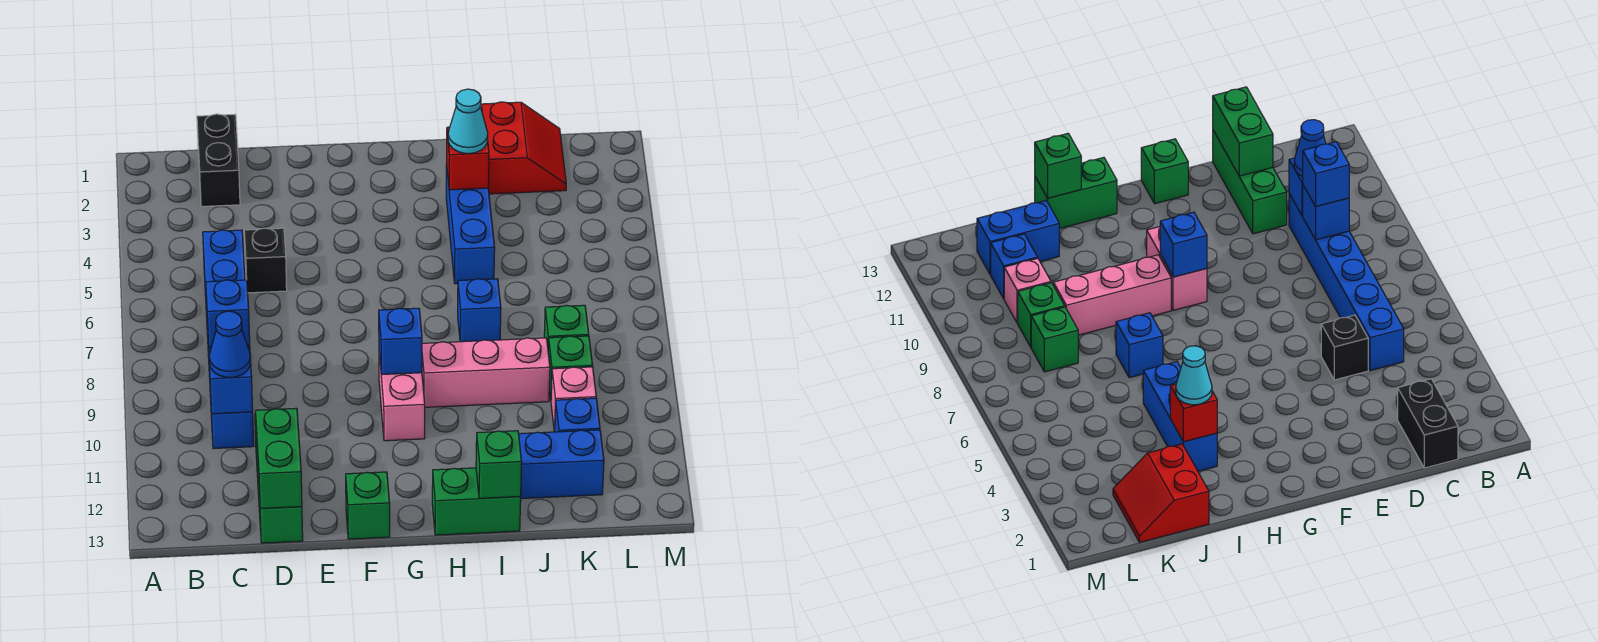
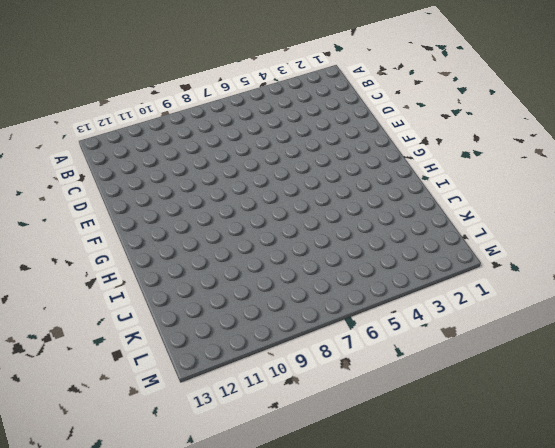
none -> black 1x2 brick [197,114,240,207]
none -> blue 1x6 brick [203,230,254,449]
none -> black 1x1 brick [244,228,287,293]

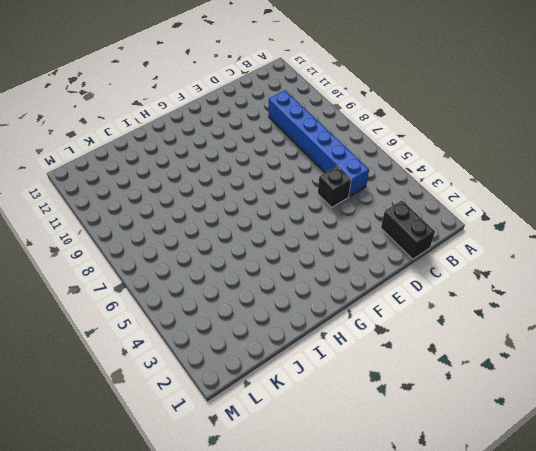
none -> green 1x3 brick [255,414,303,543]
none -> green 1x1 brick [346,472,390,539]
none -> pink 1x2 brick [379,353,425,441]

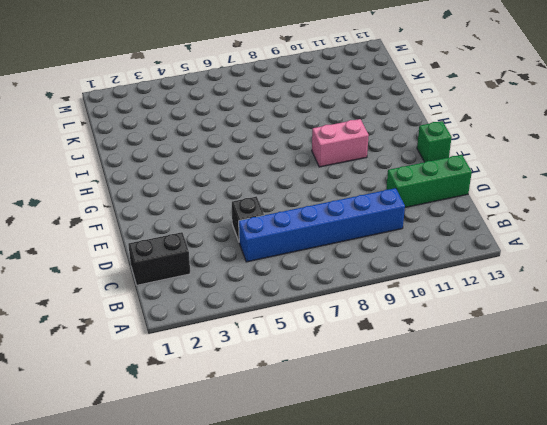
none -> pink 1x3 brick [422,338,550,407]
none -> green 1x2 brick [432,468,521,535]
none -> blue 1x3 brick [446,164,495,284]

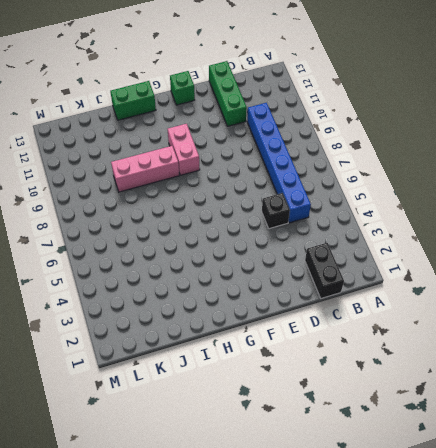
none -> blue 1x3 brick [446,164,495,284]
none -> blue 1x1 brick [458,279,501,342]
none -> red 2x2 slope [481,102,566,194]

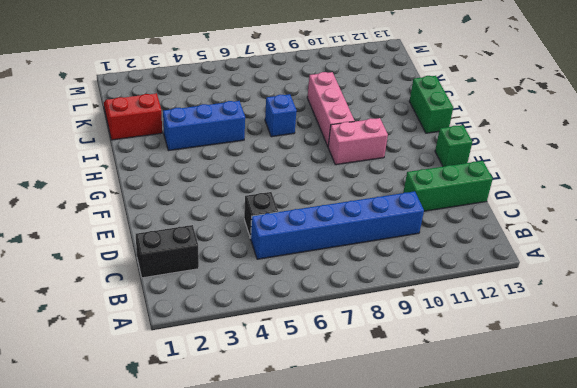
none -> blue 1x2 brick [519,430,604,499]
none -> green 1x1 brick [544,305,589,346]
none -> green 1x1 brick [548,336,593,398]

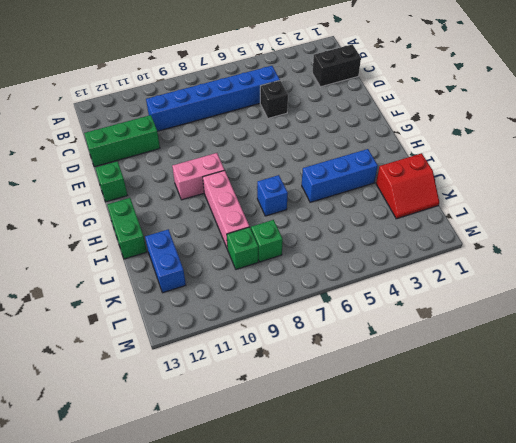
none -> pink 1x1 brick [551,367,596,432]
none -> blue 1x1 brick [555,398,600,432]
none -> blue 1x1 brick [1303,185,1349,240]

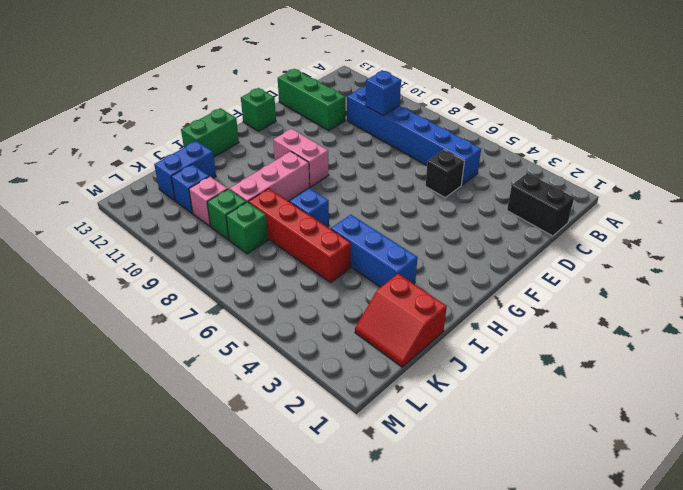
red 1x4 brick [248,189,351,283] -> none
none -> blue 1x1 brick [209,347,253,414]
none -> green 1x2 brick [256,408,302,508]
none -> blue 1x1 brick [379,308,422,375]

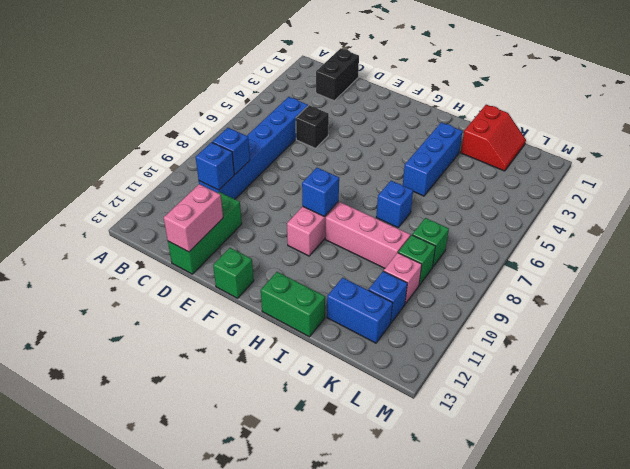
pink 1x2 brick [164,184,223,252] -> green 1x2 brick [256,408,302,508]
none -> red 1x1 brick [447,127,489,190]
none -> green 1x1 brick [476,431,522,498]
none -> blue 1x1 brick [206,280,250,347]

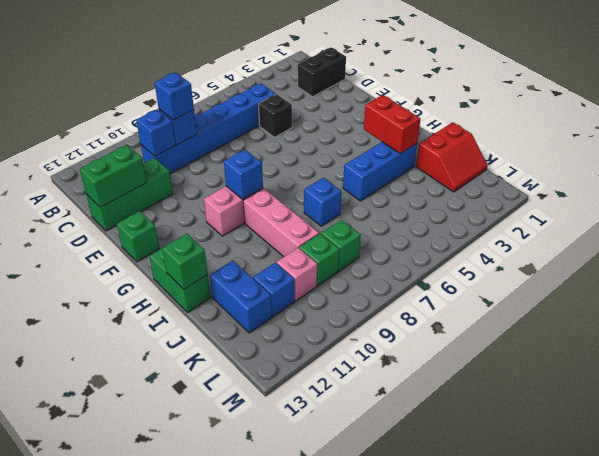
red 1x2 brick [364,95,420,154] -> red 1x1 brick [447,127,489,190]
none -> blue 1x1 cone [209,311,251,378]
none -> cyan 1x1 cone [448,89,488,154]

